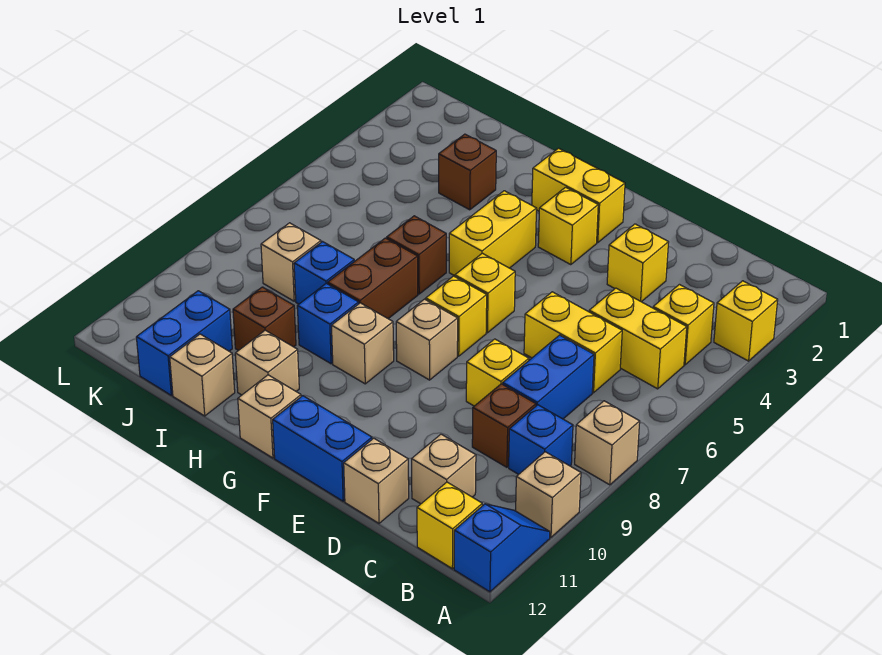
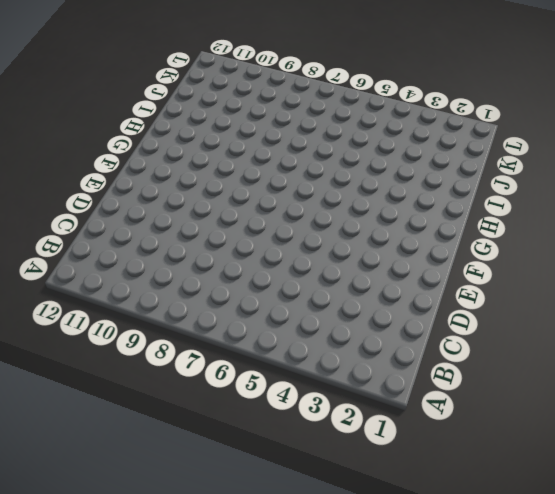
none -> yellow 1x1 brick [714,281,778,361]
none -> tan 1x1 brick [575,401,640,485]
none -> tan 1x1 brick [516,452,581,537]
none -> blue 1x2 slope [454,504,550,592]

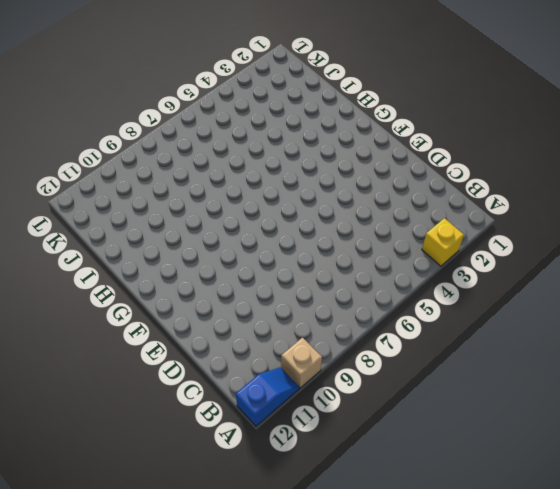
none -> tan 1x1 brick [575,401,640,485]
none -> yellow 1x1 brick [653,284,714,365]
none -> yellow 1x2 brick [589,288,687,389]
none -> blue 1x1 brick [509,405,573,474]

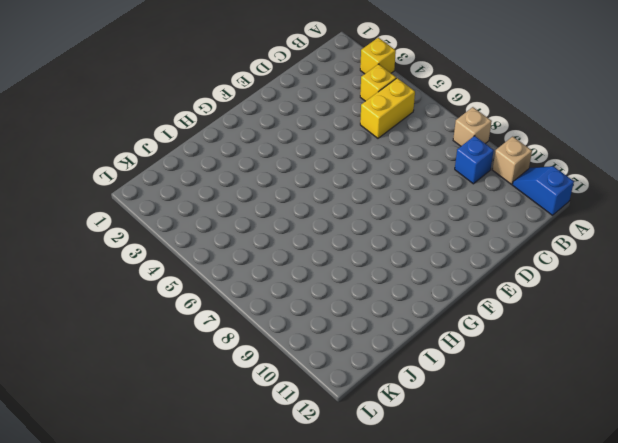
none -> yellow 1x1 brick [417,482,482,569]
none -> yellow 1x2 brick [524,292,622,393]
none -> blue 1x2 brick [503,335,594,419]
none -> brown 1x1 brick [472,384,536,467]

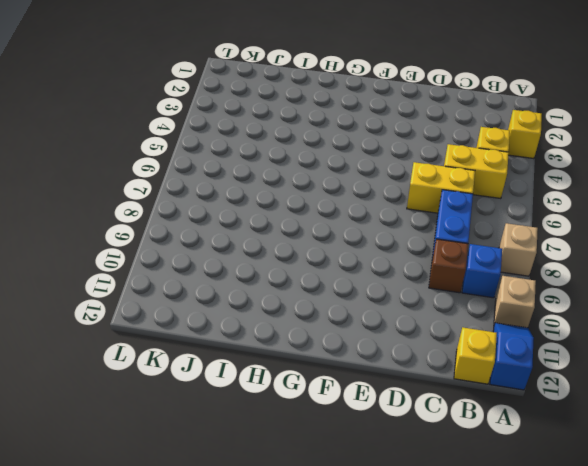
none -> tan 1x1 brick [412,434,476,504]
none -> yellow 1x1 brick [607,224,669,302]
none -> yellow 1x1 brick [466,339,529,406]
none -> tan 1x1 brick [344,438,409,523]

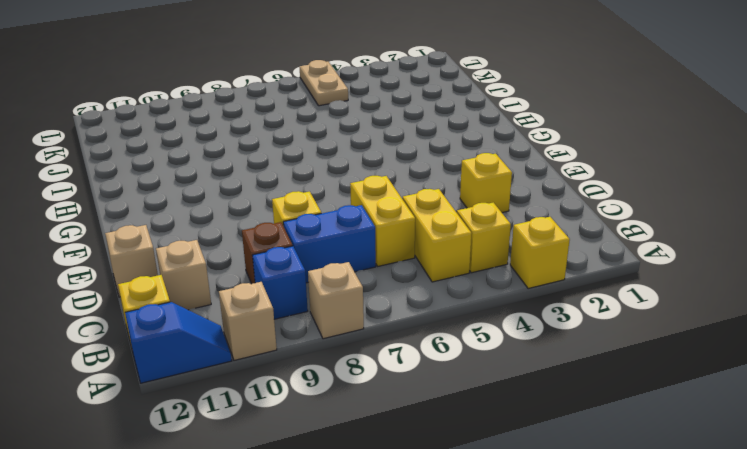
tan 1x2 plate [300,60,348,106] -> none
none -> blue 1x2 brick [273,396,372,501]
none -> yellow 1x2 brick [532,148,625,242]
none -> yellow 1x1 brick [538,187,598,265]
none -> yellow 1x1 brick [455,253,515,333]

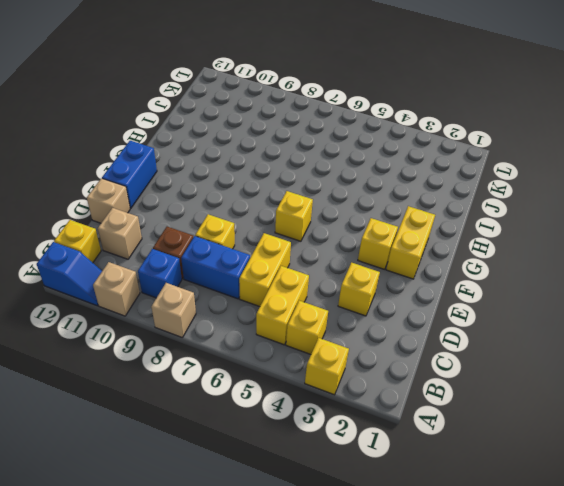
none -> yellow 1x1 brick [426,276,487,356]
none -> tan 1x1 brick [396,299,458,380]
none -> yellow 1x2 brick [449,191,537,276]
none -> tan 1x1 brick [332,303,394,384]

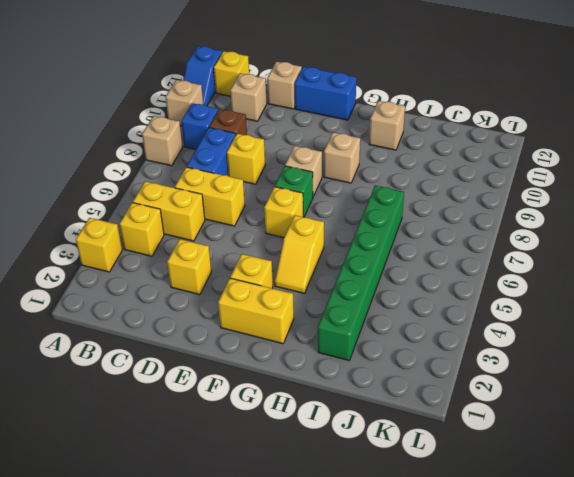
green 1x1 brick [275,166,313,217] -> yellow 1x1 brick [426,276,487,356]
yellow 1x2 slope [275,215,324,294] -> yellow 1x2 brick [449,191,537,276]
green 1x6 brick [318,186,404,360] -> brown 1x1 brick [439,134,496,210]
none -> tan 1x1 brick [238,375,301,458]
none -> brown 1x1 brick [387,216,446,294]
none -> brown 1x2 brick [328,238,418,319]
none -> blue 1x1 brick [297,283,359,364]

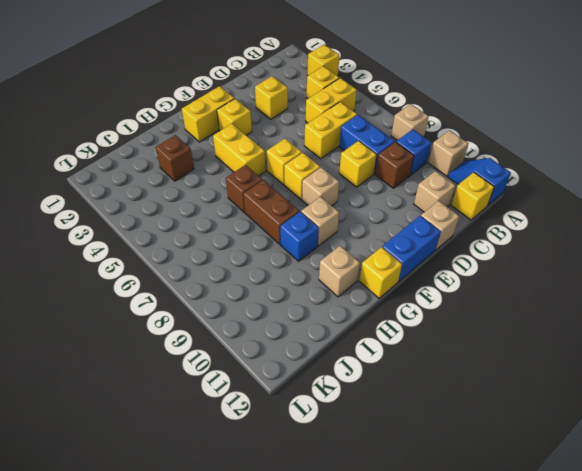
yellow 1x1 brick [359,247,402,298] -> tan 1x1 brick [238,375,301,458]
none -> blue 1x1 brick [294,242,354,304]
none -> brown 1x1 brick [233,287,296,351]
none -> tan 1x1 brick [170,334,235,416]
none -> tan 1x1 brick [261,223,321,301]

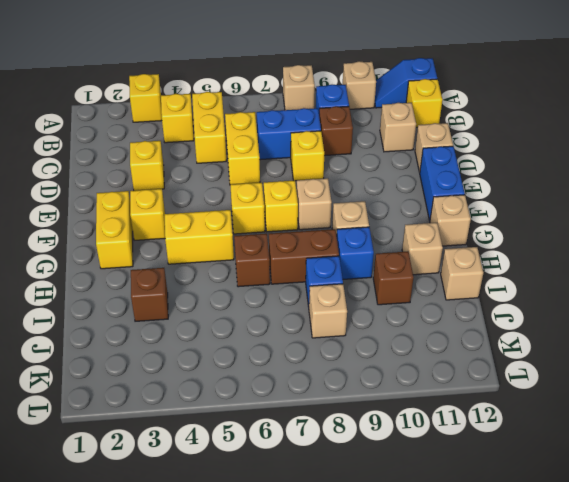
none -> blue 1x2 brick [136,291,232,395]

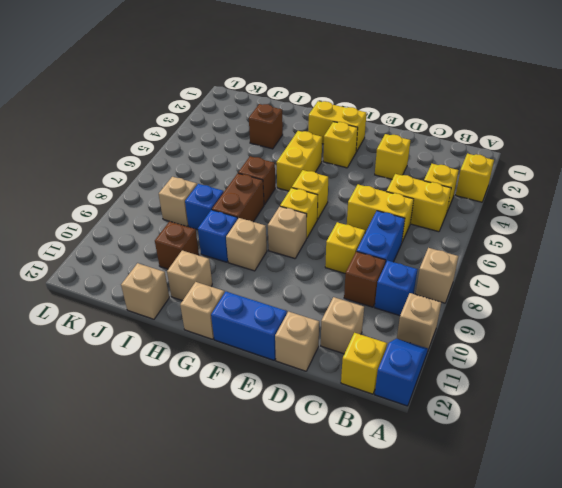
none -> blue 1x2 brick [136,291,232,395]

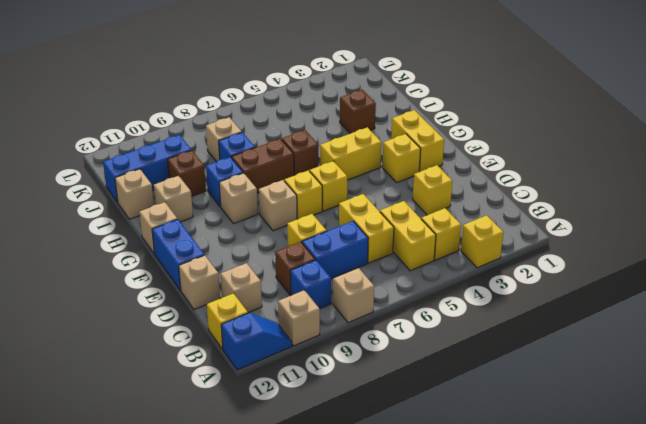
blue 1x3 brick [103,135,191,203] -> blue 1x2 brick [136,291,232,395]

